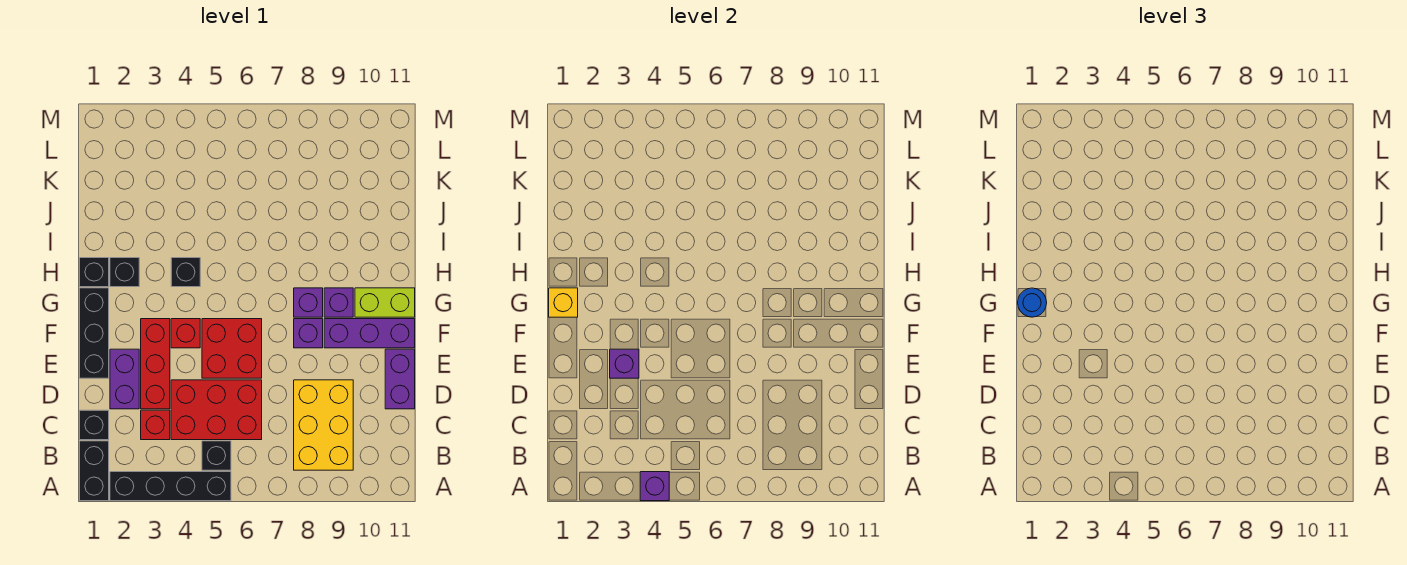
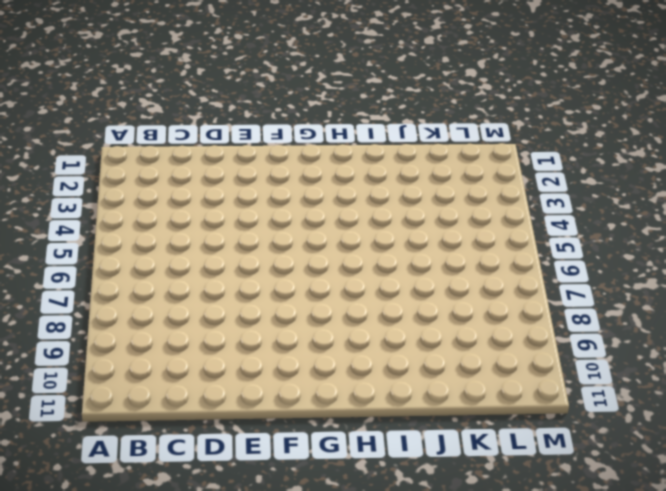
none -> black 1x2 brick [80,441,109,501]
none -> black 1x4 brick [110,472,231,501]
none -> black 1x1 brick [202,441,231,470]

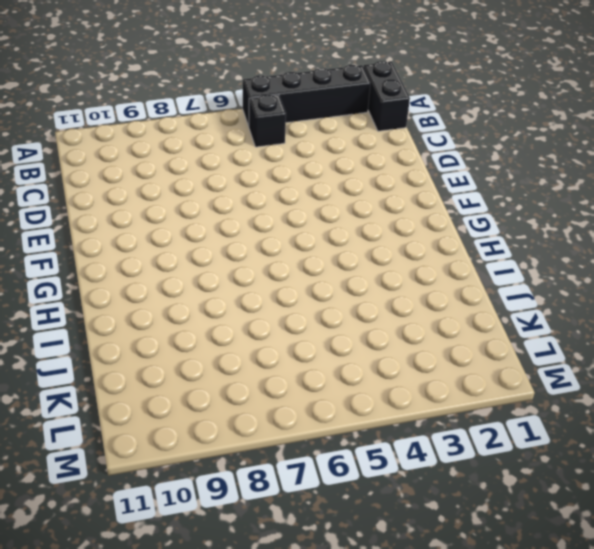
none -> yellow 2x3 brick [294,380,353,470]
none -> black 1x1 brick [80,410,109,440]
none -> red 1x1 brick [141,410,170,440]

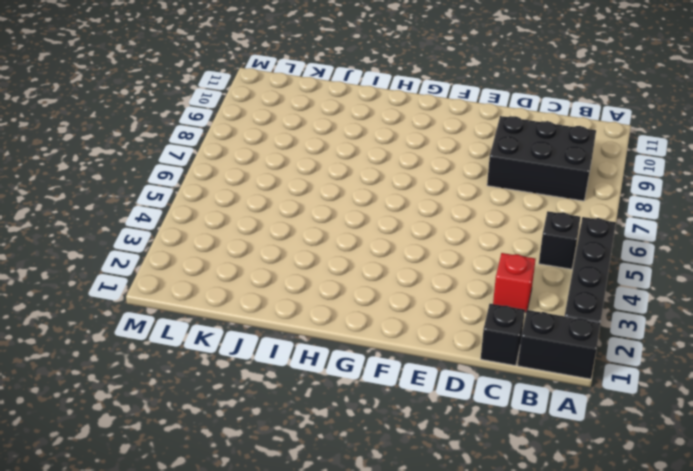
black 2x3 brick [487,116,596,201] -> yellow 2x3 brick [294,380,353,470]
none -> red 2x3 brick [171,380,262,440]
none -> purple 1x2 brick [110,349,139,409]
none -> red 1x3 brick [141,319,170,409]

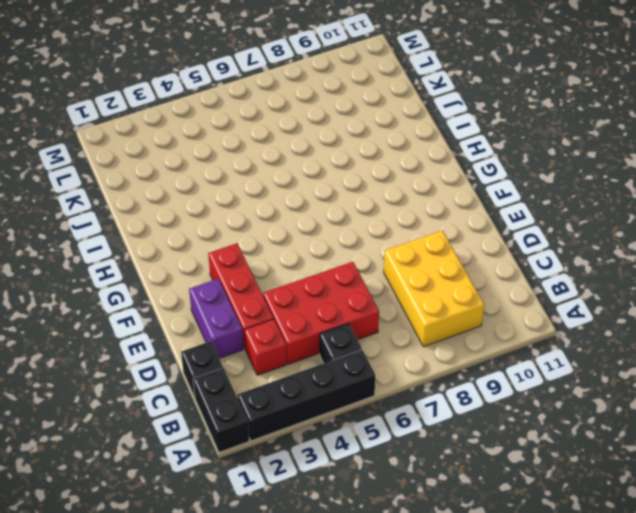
none -> purple 1x2 brick [385,349,415,409]
none -> black 1x3 brick [80,288,109,378]
none -> red 2x2 brick [202,319,262,378]

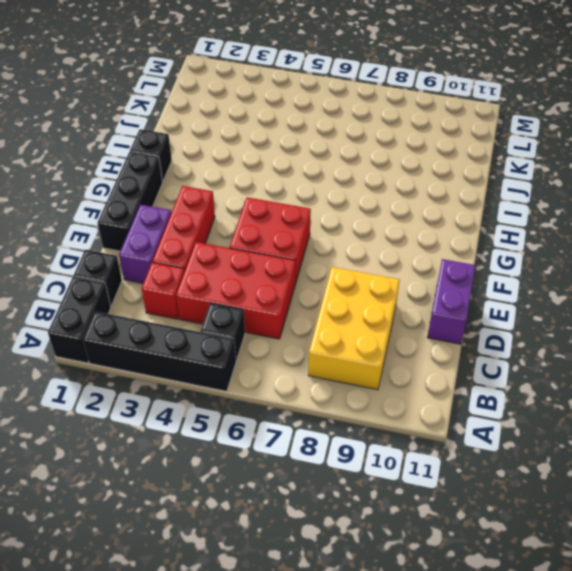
none -> red 1x1 brick [171,319,200,348]
none -> purple 1x1 brick [294,319,323,348]
none -> purple 1x3 brick [324,319,415,348]

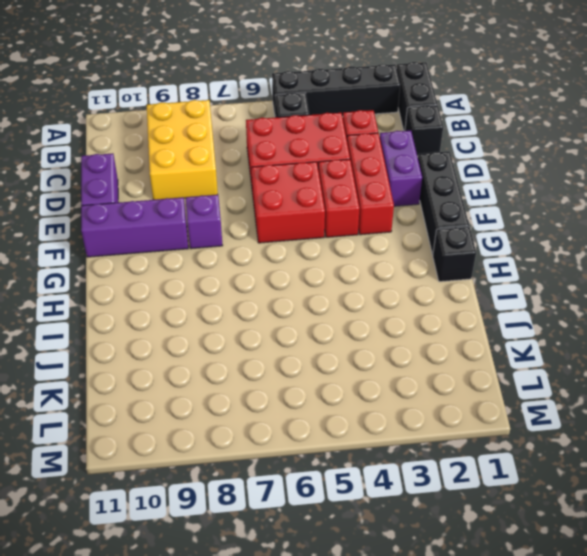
red 1x2 brick [318,159,360,237] -> red 1x1 brick [171,319,200,348]
none -> purple 1x1 brick [294,288,323,317]
none -> purple 1x1 brick [324,288,353,317]
none -> lime 1x2 brick [355,288,415,317]

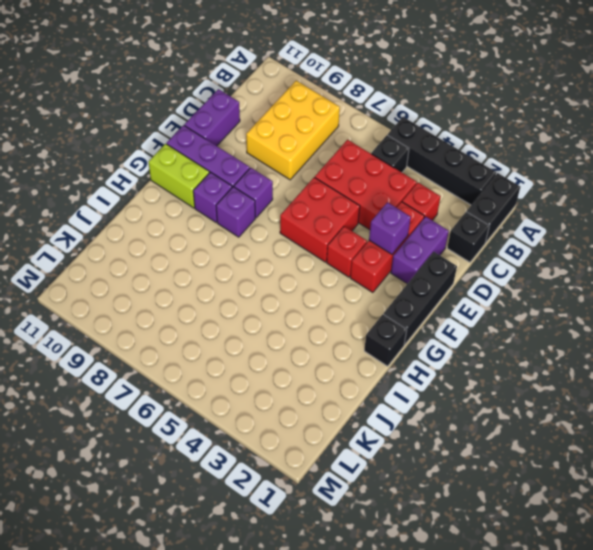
none -> black 1x1 brick [110,258,139,287]
none -> black 1x1 brick [171,258,200,287]
none -> purple 1x1 brick [640,472,669,501]

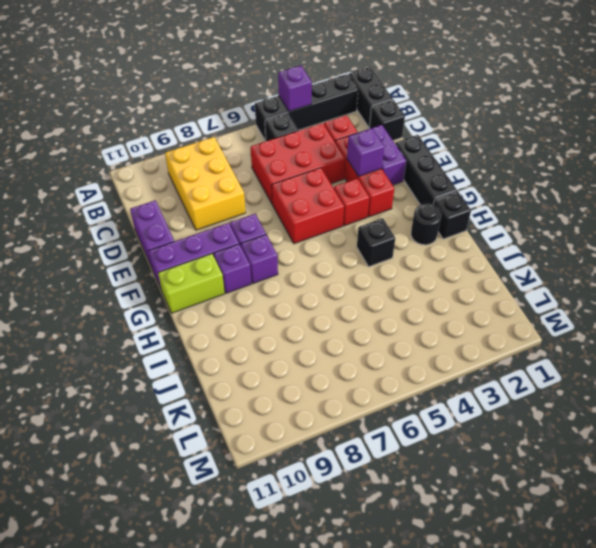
black 1x1 round brick [411,203,441,245] -> black 1x1 brick [110,258,139,287]
none -> yellow 1x1 brick [549,288,578,317]
none -> blue 1x1 round brick [1018,288,1047,317]

